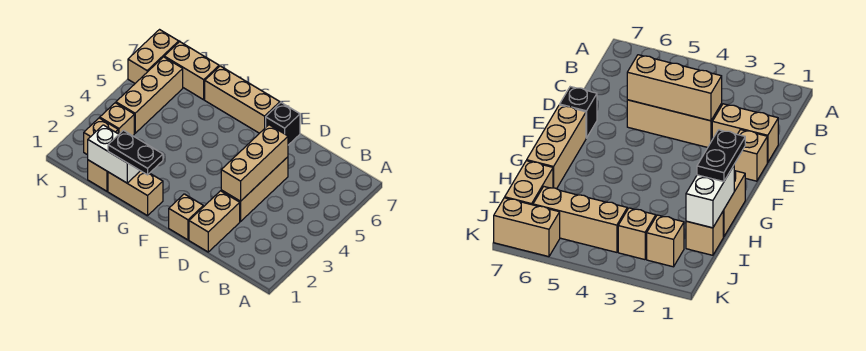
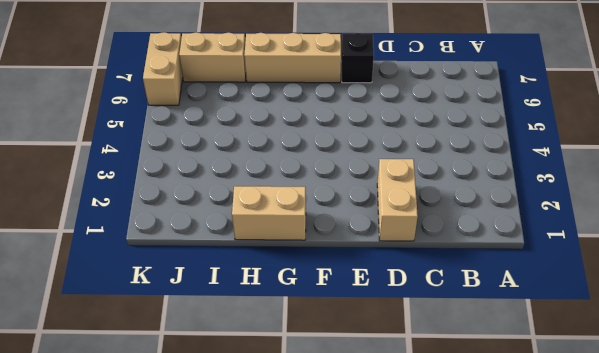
none -> tan 1x3 brick [221,157,288,222]
none -> tan 1x1 brick [169,194,203,240]
none -> tan 1x1 brick [88,160,108,191]

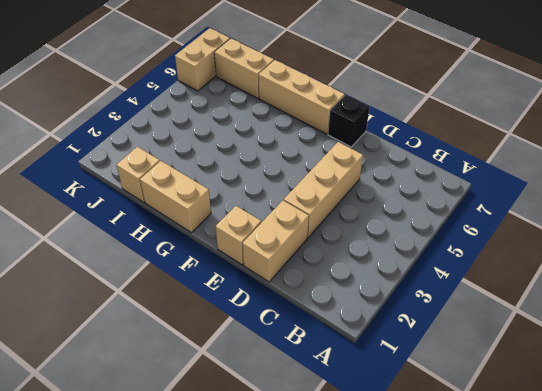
none -> tan 1x1 brick [84,118,118,155]
none -> tan 1x1 brick [100,103,134,136]
none -> tan 1x3 brick [116,57,183,133]

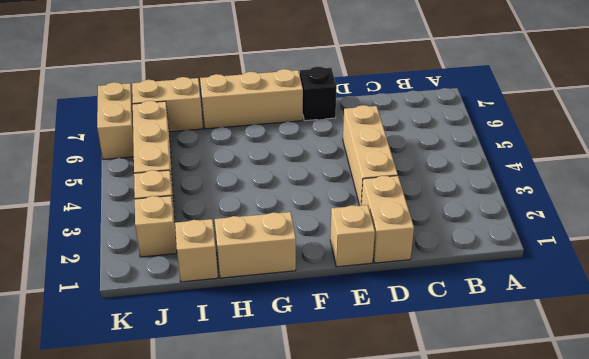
none -> tan 1x3 brick [221,125,288,201]
none -> white 1x2 brick [88,125,140,183]
none -> black 1x2 plate [108,130,163,175]

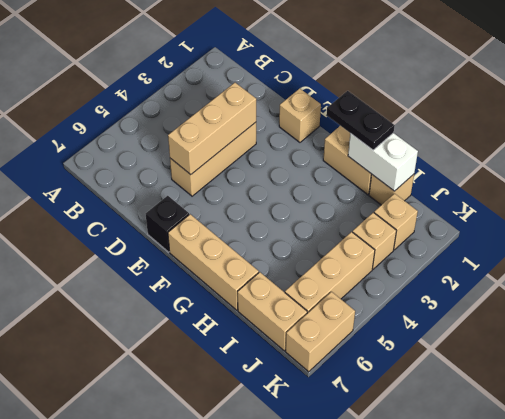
none -> tan 1x2 brick [189,191,240,252]

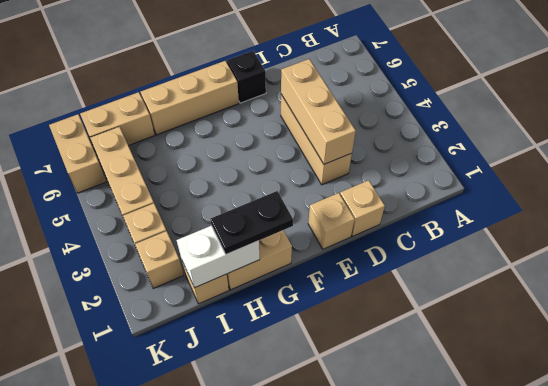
tan 1x1 brick [340,180,385,236] -> tan 1x2 brick [189,191,240,252]

